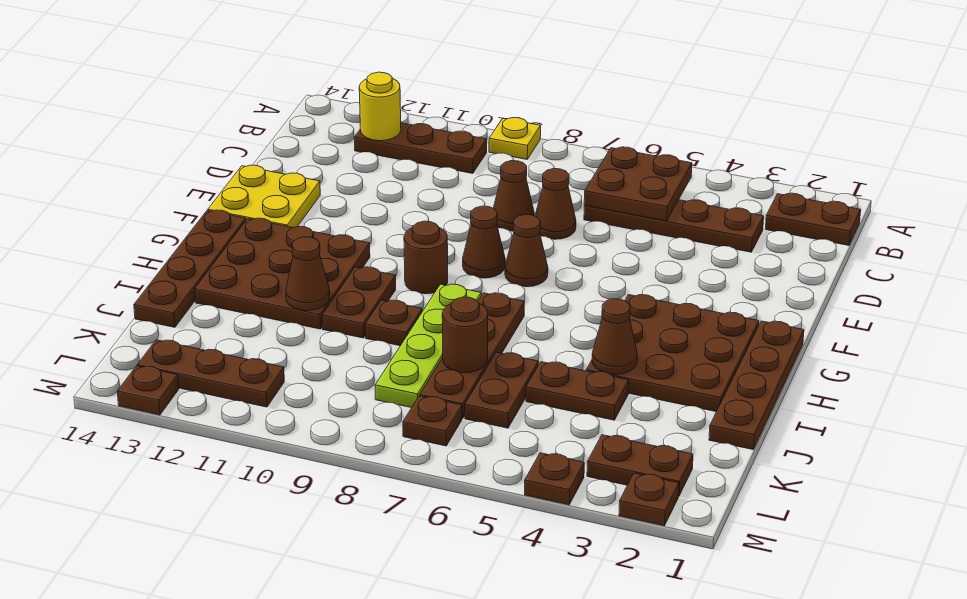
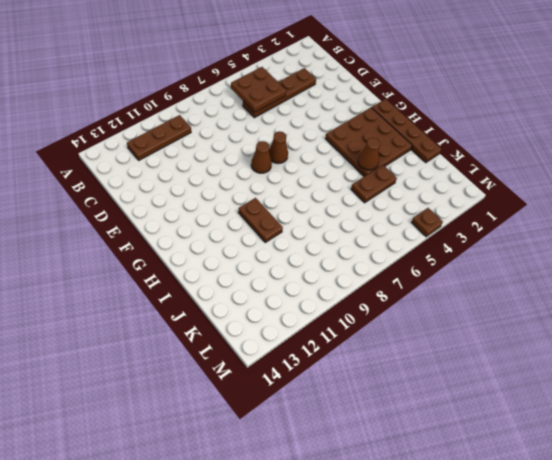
none -> yellow 1x1 plate [489,118,541,159]
none -> brown 1x2 plate [766,193,861,245]
none -> brown 1x1 cone [535,169,576,239]
none -> brown 1x1 cone [494,160,534,231]

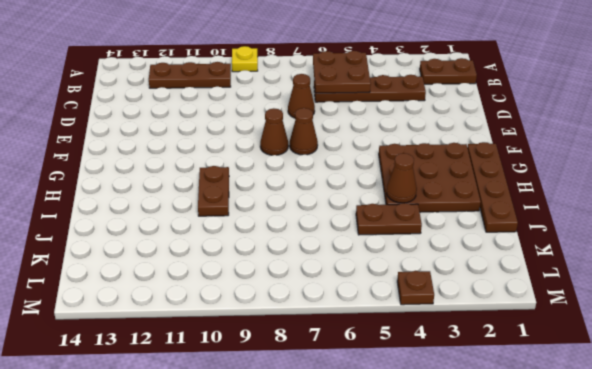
none -> brown 1x1 cone [494,160,534,231]
none -> yellow 2x2 plate [208,165,320,228]
none -> brown 1x1 round brick [404,221,448,294]
none -> brown 3x3 plate [195,218,370,329]

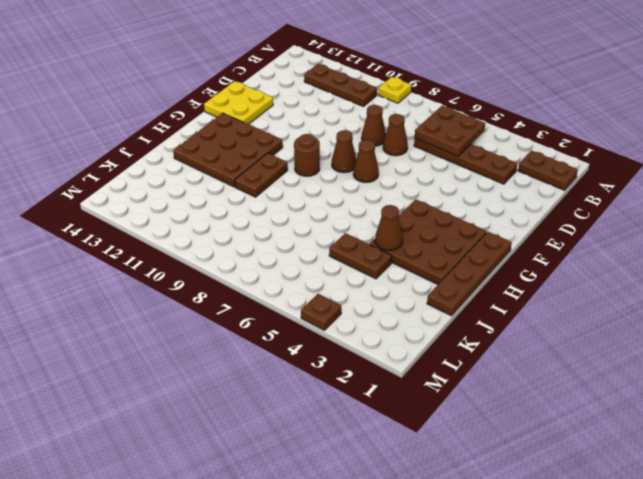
none -> brown 1x4 plate [134,210,246,327]
none -> brown 1x4 plate [420,293,525,418]
none -> lime 1x4 plate [375,284,481,408]
none -> brown 1x1 plate [365,300,422,346]

